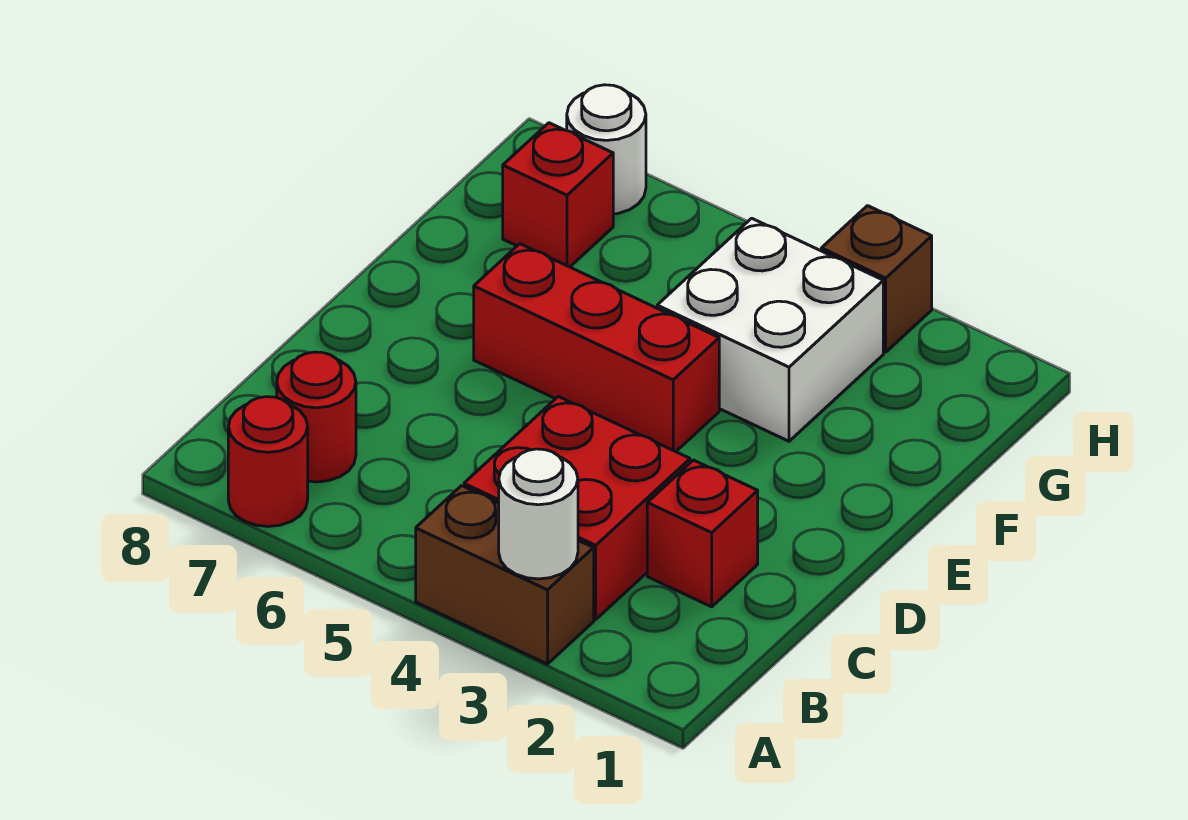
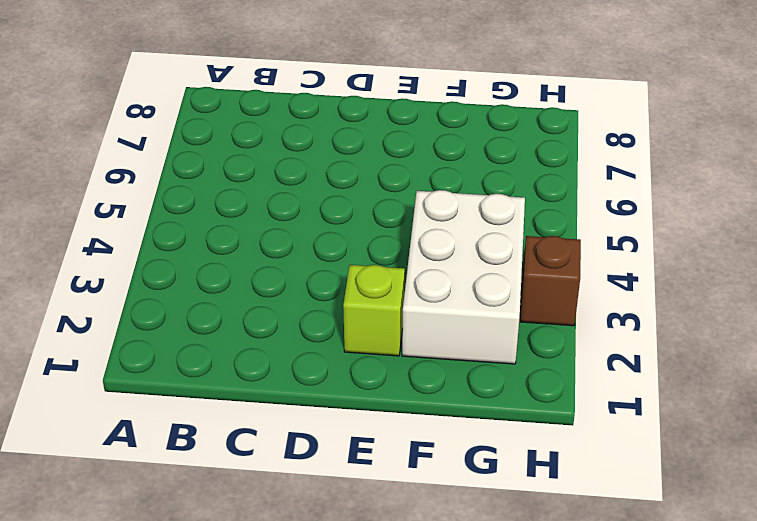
lime 1x1 brick [343,265,405,356] -> none
white 2x3 brick [402,190,525,364] -> white 2x2 brick [657,218,883,441]
none -> brown 1x2 brick [416,486,594,664]
none -> red 1x1 round brick [228,397,308,527]

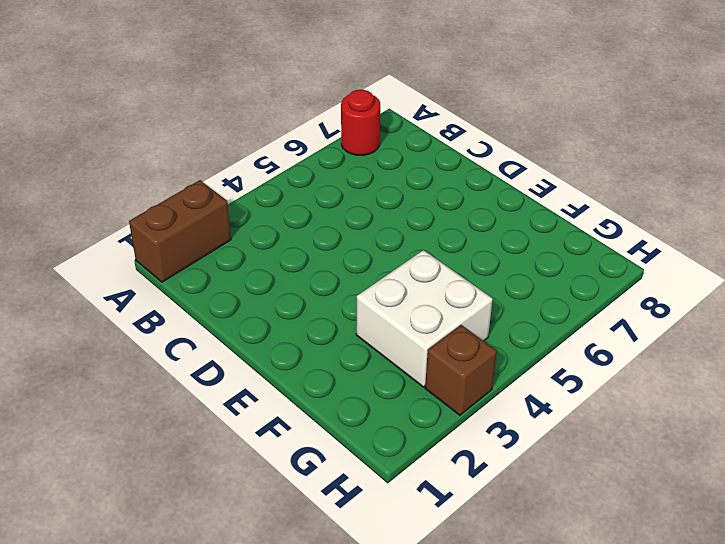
brown 1x2 brick [129,180,231,282] -> brown 1x2 brick moved to [416,486,594,664]
none -> red 2x2 brick [464,396,690,619]
none -> red 1x1 round brick [277,352,356,482]

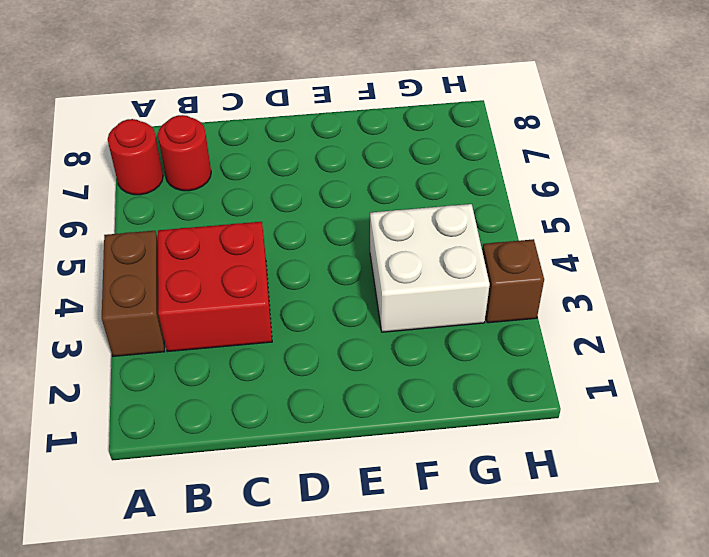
none -> red 1x1 brick [647,460,758,607]
none -> red 1x3 brick [474,244,719,452]

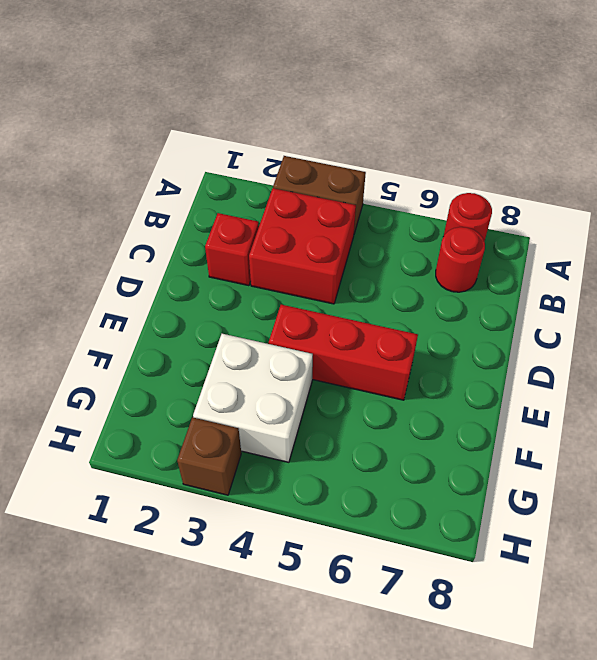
none -> red 1x1 brick [503,123,613,267]
none -> white 1x1 round brick [567,85,646,214]

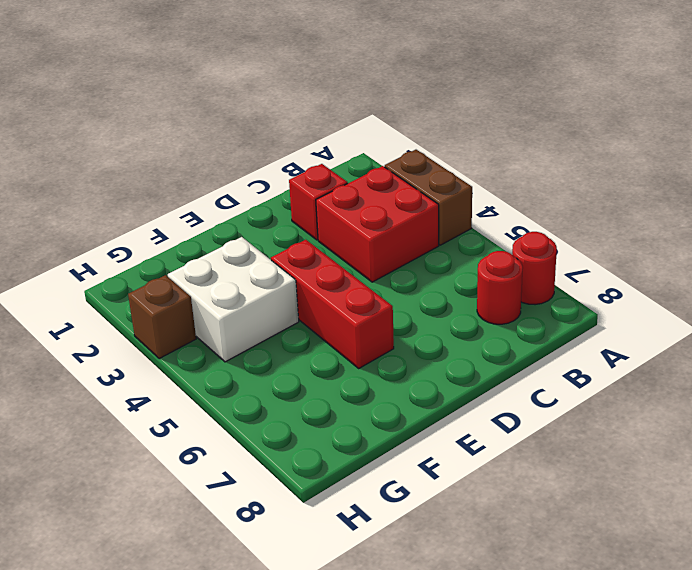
none -> red 1x1 brick [503,123,613,267]
none -> white 1x1 round brick [567,85,646,214]

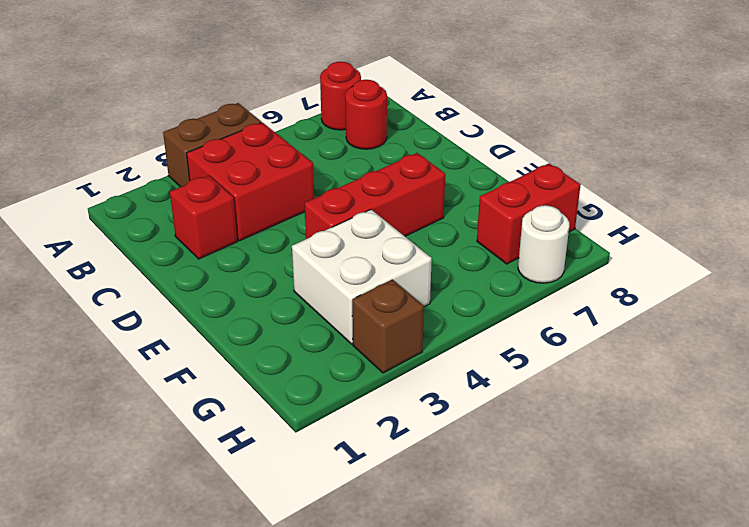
red 1x2 brick [477,163,581,264] -> red 1x1 brick [503,123,613,267]
none -> white 1x1 round brick [499,449,578,579]

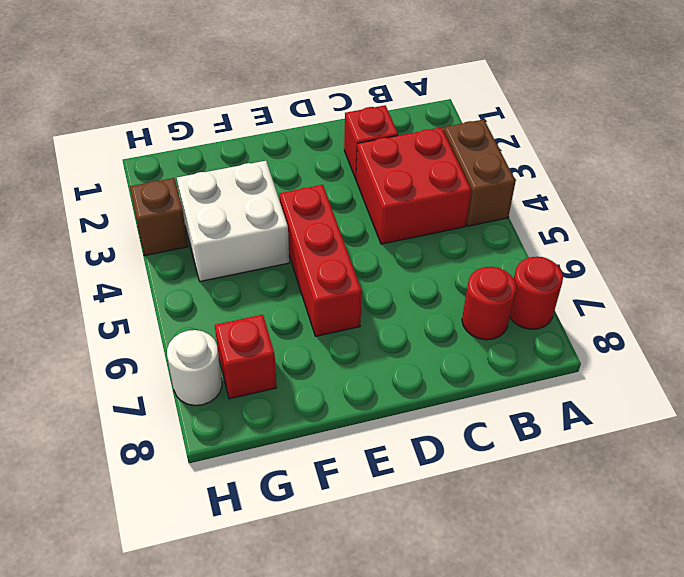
none -> white 1x1 round brick [499,449,578,579]

